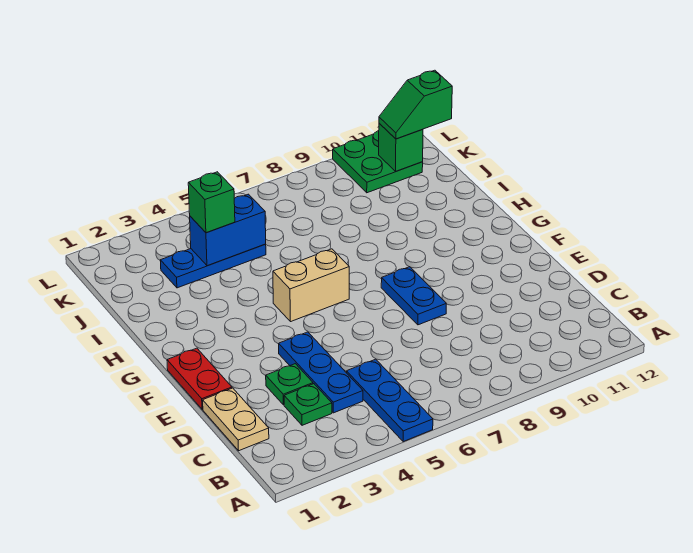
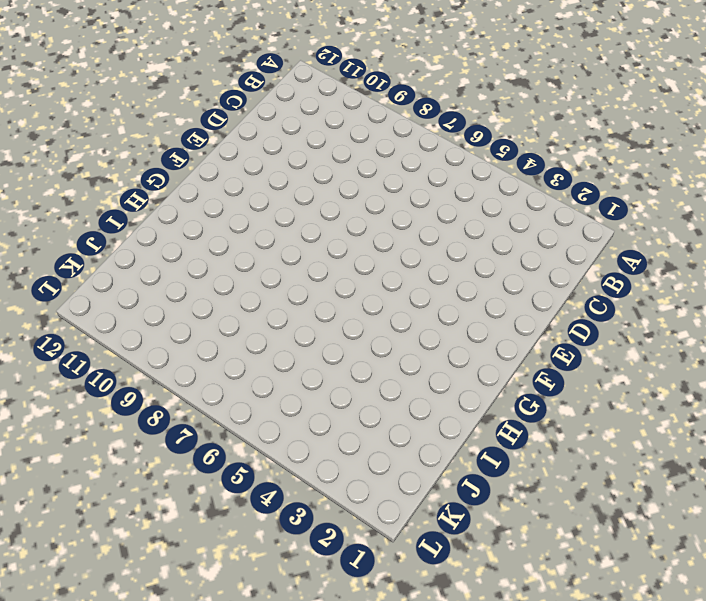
none -> blue 1x3 plate [347,359,433,442]
none -> tan 1x2 plate [203,388,269,451]
none -> green 1x1 plate [284,384,332,425]

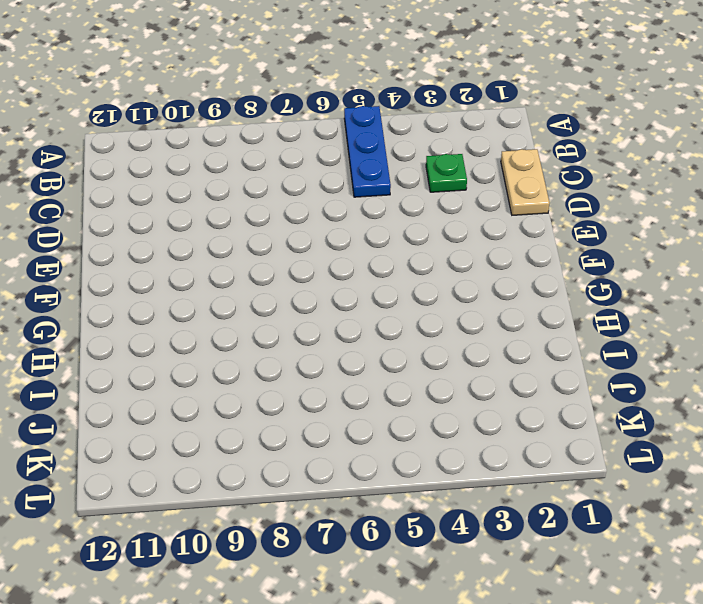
none -> blue 1x3 plate [279,332,363,413]
none -> green 1x1 plate [266,364,313,405]
none -> red 1x2 plate [167,348,232,409]

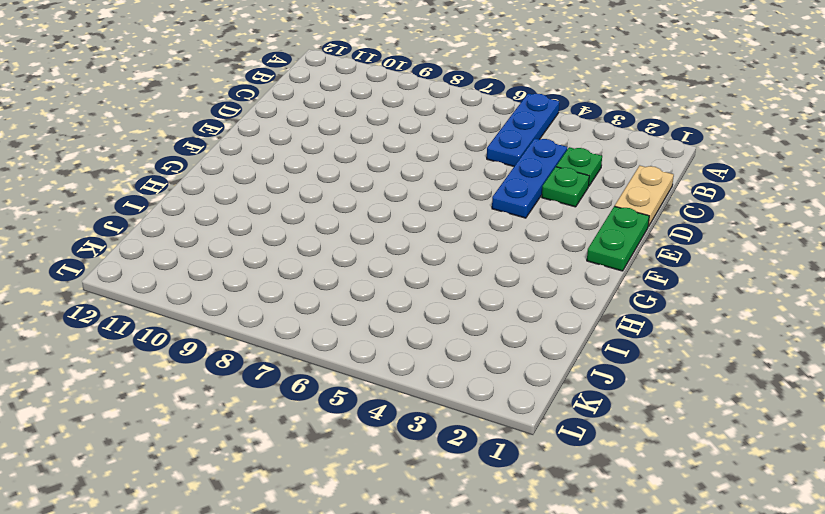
green 1x2 plate [587,206,649,271] -> red 1x2 plate [167,348,232,409]
none -> blue 1x2 plate [381,267,446,325]
none -> tan 1x2 brick [273,249,349,322]
none -> blue 1x3 plate [160,244,266,288]

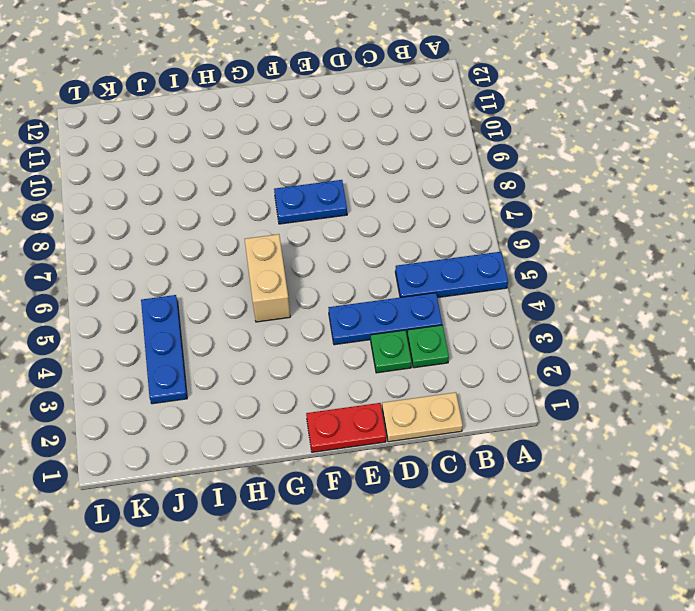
none -> green 2x2 plate [333,131,423,193]
none -> blue 1x2 brick [190,194,266,266]
none -> green 1x1 brick [379,123,423,171]

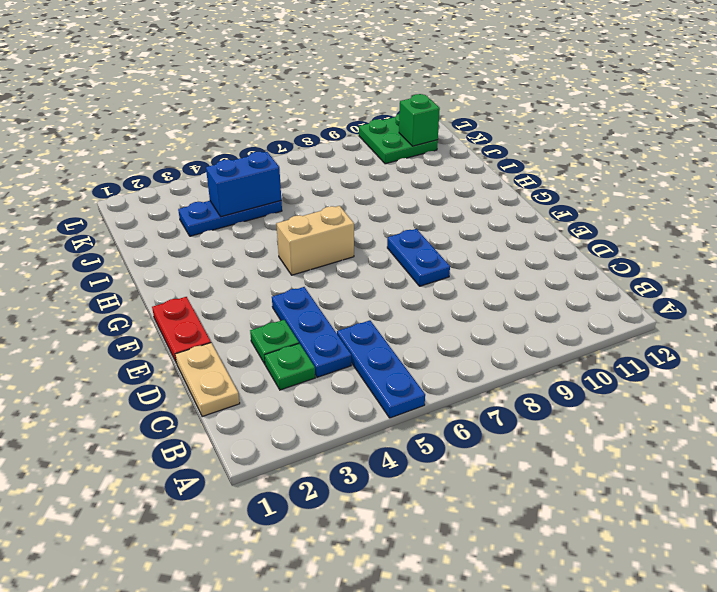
none -> green 1x1 brick [188,172,235,233]
none -> green 1x2 slope [379,70,452,139]

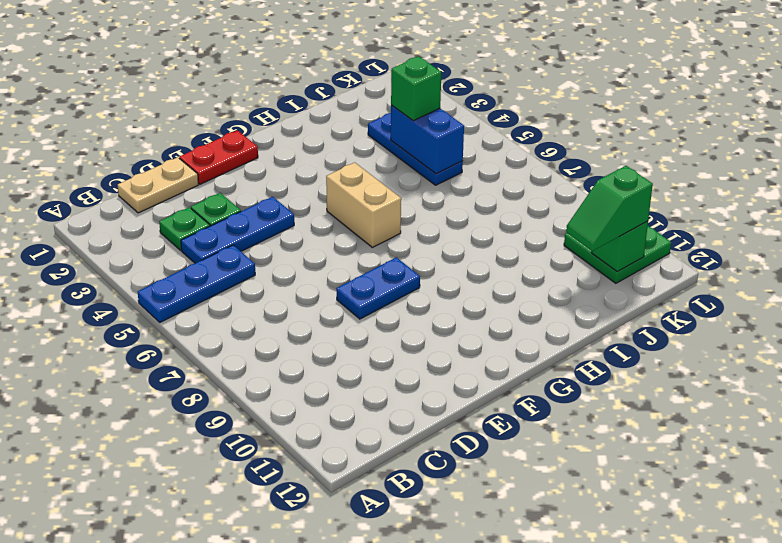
green 1x2 slope [566,166,653,251] -> green 1x2 slope turned to [379,70,452,139]

